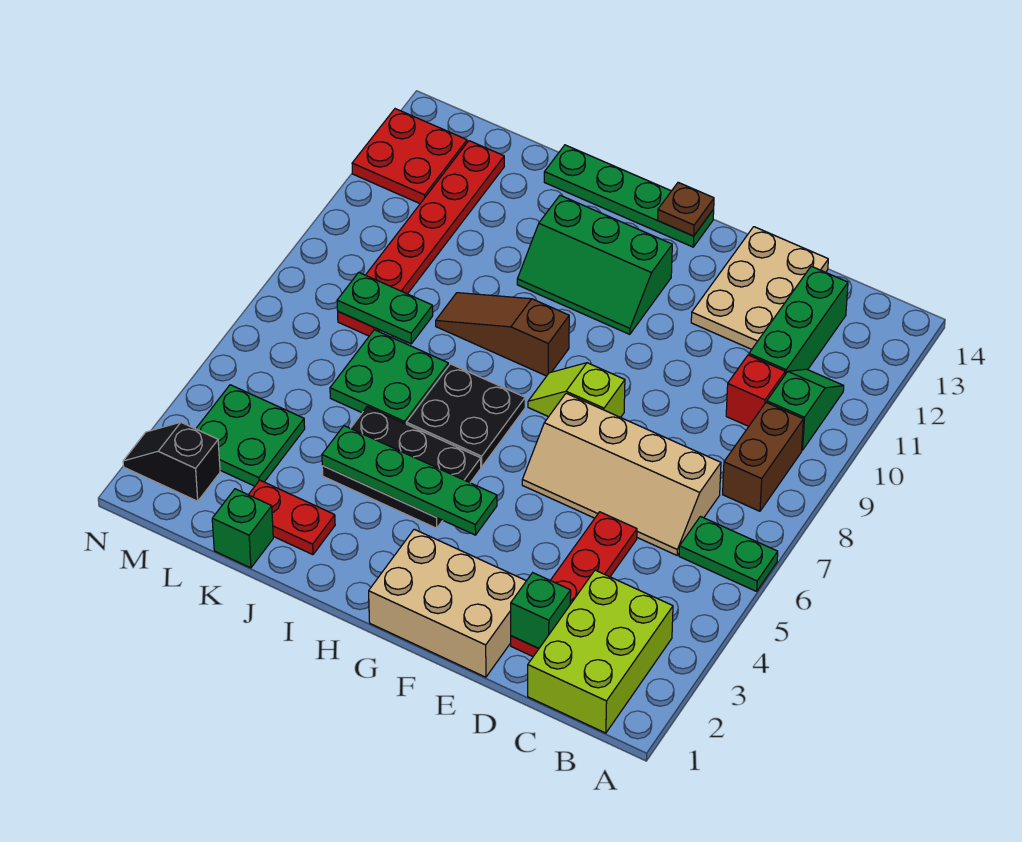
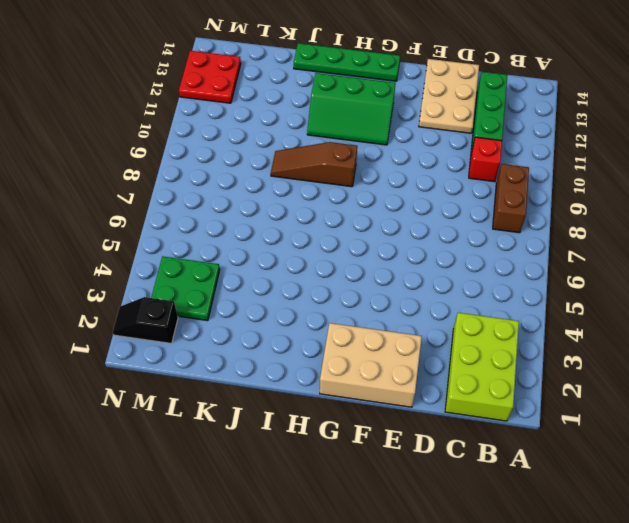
none -> green 1x2 plate [679,517,778,591]
none -> green 1x2 slope [767,369,844,450]
none -> tan 2x4 slope [522,393,721,555]

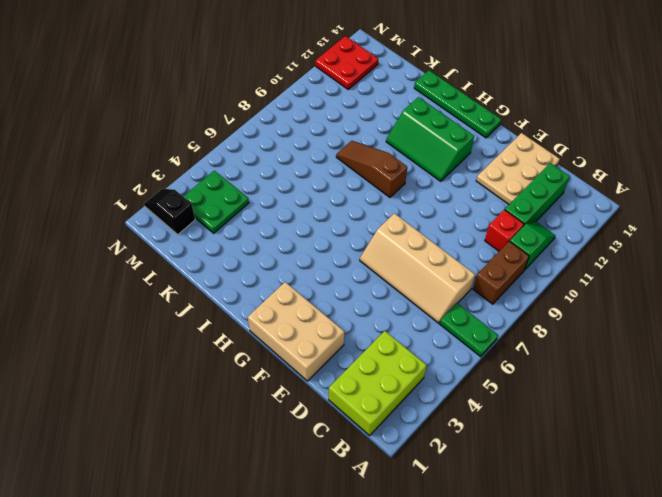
none -> red 1x4 plate [511,512,637,656]
none -> lime 1x2 slope [528,363,625,418]
none -> black 2x3 plate [322,407,481,528]

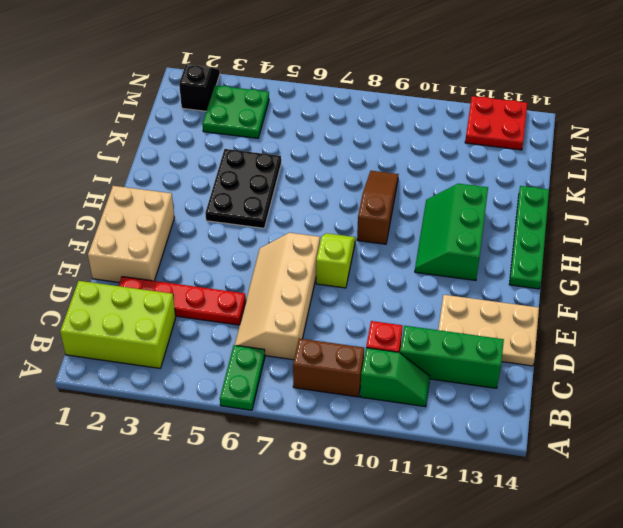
none -> black 2x2 plate [406,364,525,467]
none -> red 1x2 plate [249,480,335,555]
none -> green 2x2 plate [330,330,449,424]

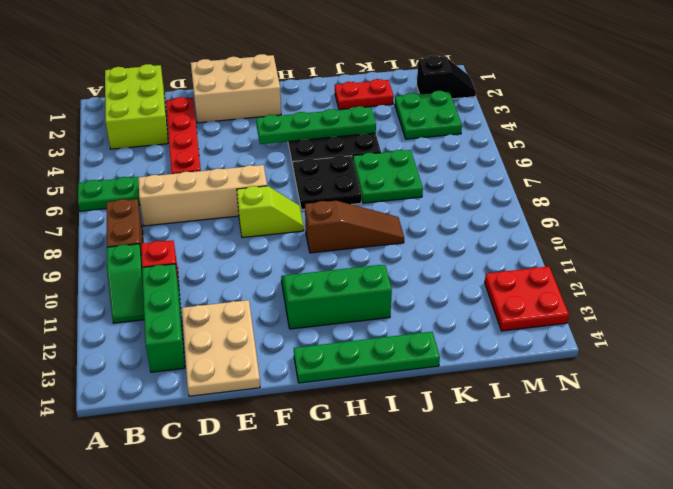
none -> green 1x1 brick [212,489,273,568]
none -> red 1x6 plate [338,141,504,336]
none -> green 1x1 brick [511,573,571,648]

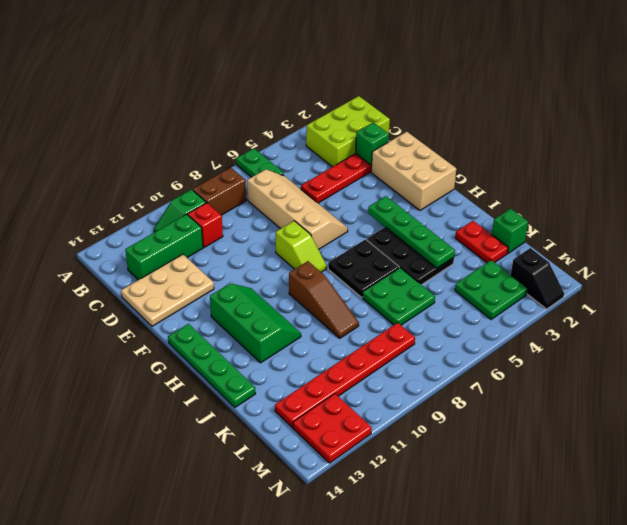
none -> brown 1x1 plate [658,182,714,236]
none -> green 1x2 plate [337,272,433,344]

